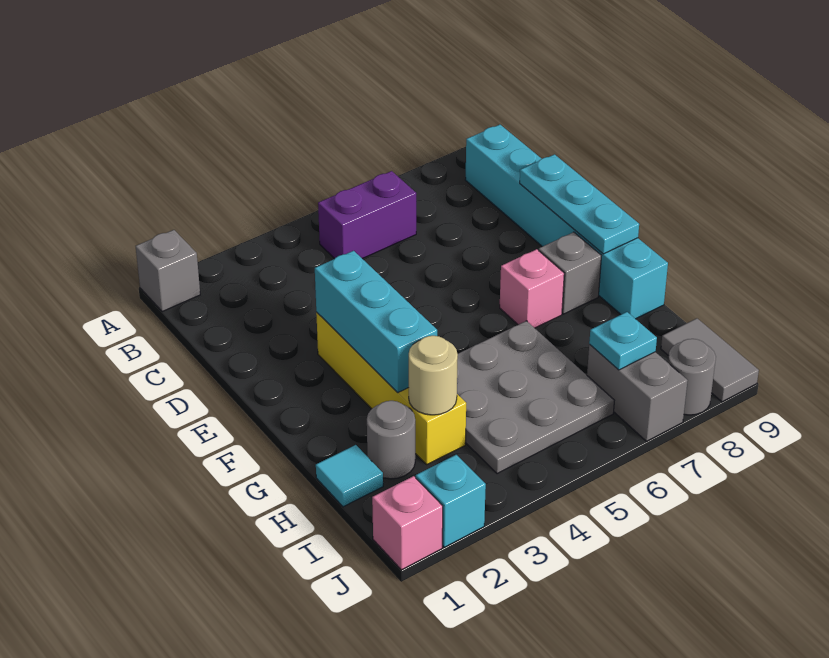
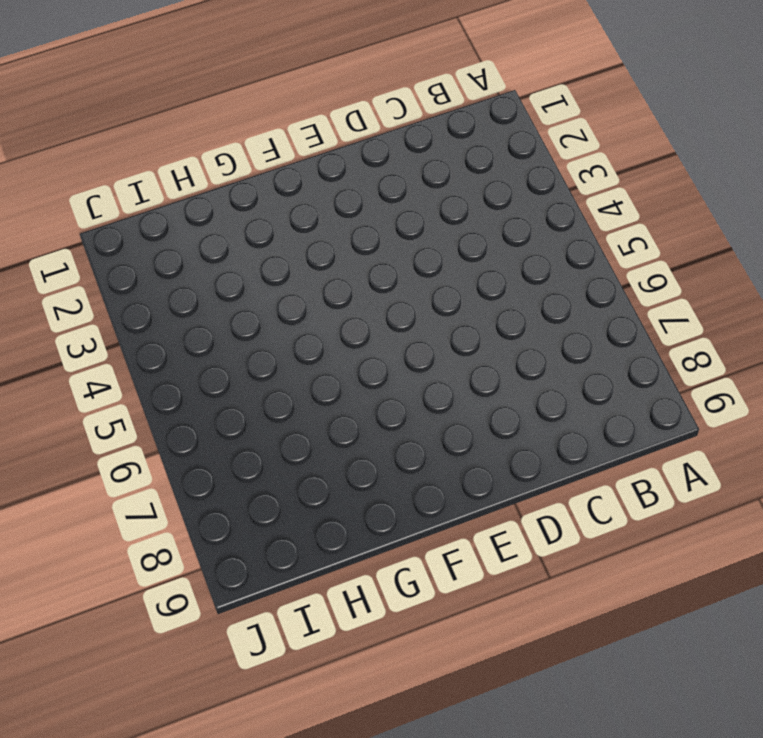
none -> grey 1x1 brick [136,230,200,312]
none -> purple 1x2 brick [318,171,416,259]
none -> cyan 1x6 brick [466,125,668,319]

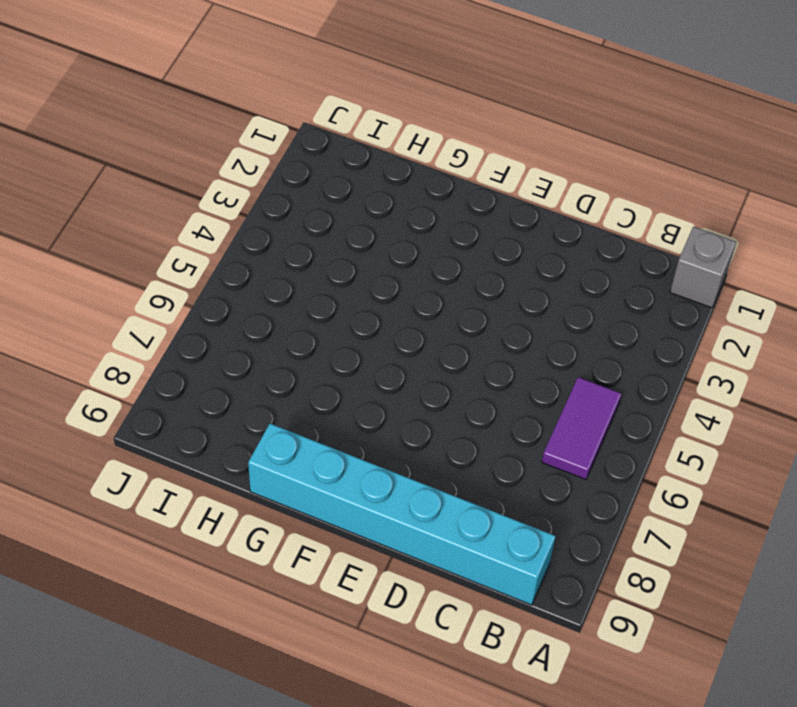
purple 1x2 tile [542,377,621,479] -> purple 1x2 brick [318,171,416,259]
none -> yellow 1x4 brick [316,312,466,464]
none -> pink 1x1 brick [500,249,564,328]
none -> grey 1x1 brick [539,232,601,314]

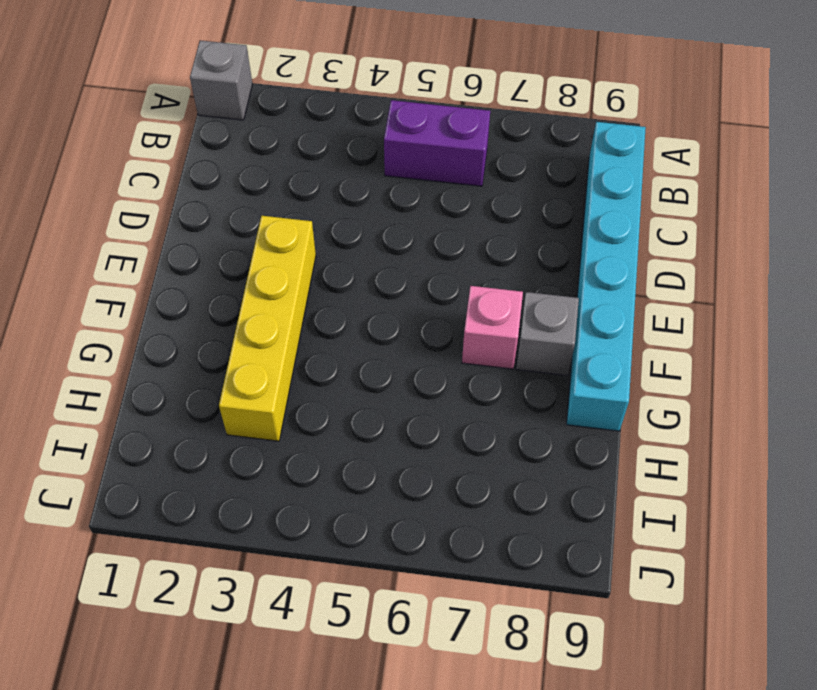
none -> grey 3x3 plate [457,321,614,474]
none -> cyan 1x1 tile [316,445,383,507]
none -> grey 1x1 round brick [367,401,415,479]

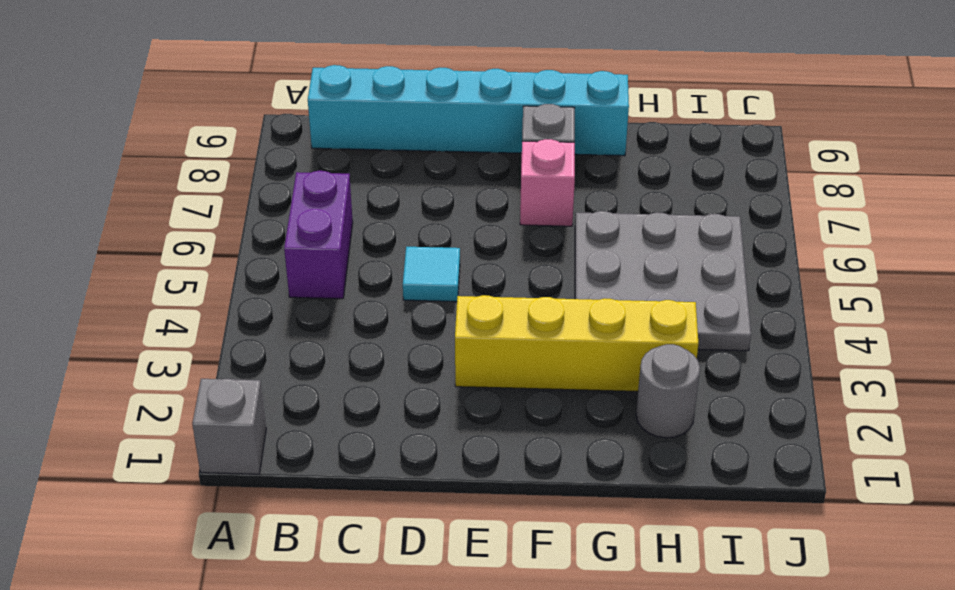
cyan 1x1 tile [403,247,460,302] -> cyan 1x1 tile moved to [316,445,383,507]
none -> grey 1x2 brick [587,345,688,441]
none -> grey 1x2 tile [661,318,759,402]
none -> pink 1x1 brick [372,476,443,570]

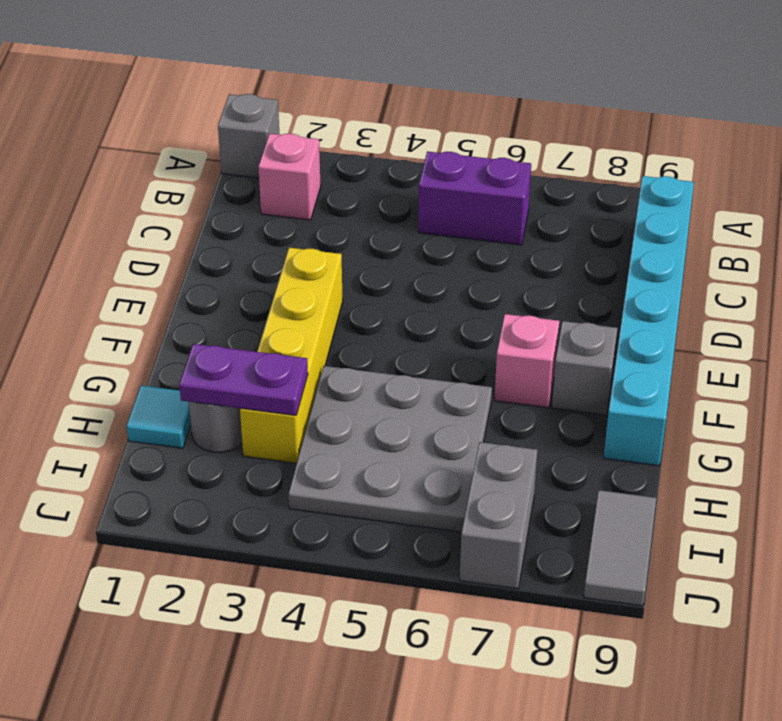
pink 1x1 brick [258,134,321,220] -> pink 1x1 brick moved to [372,476,443,570]
purple 1x2 plate [179,344,308,415] -> tan 1x1 round brick [409,336,458,415]
none -> cyan 1x1 brick [416,455,486,547]
none -> grey 1x1 round brick [668,339,716,415]
none -> cyan 1x3 plate [520,154,639,254]

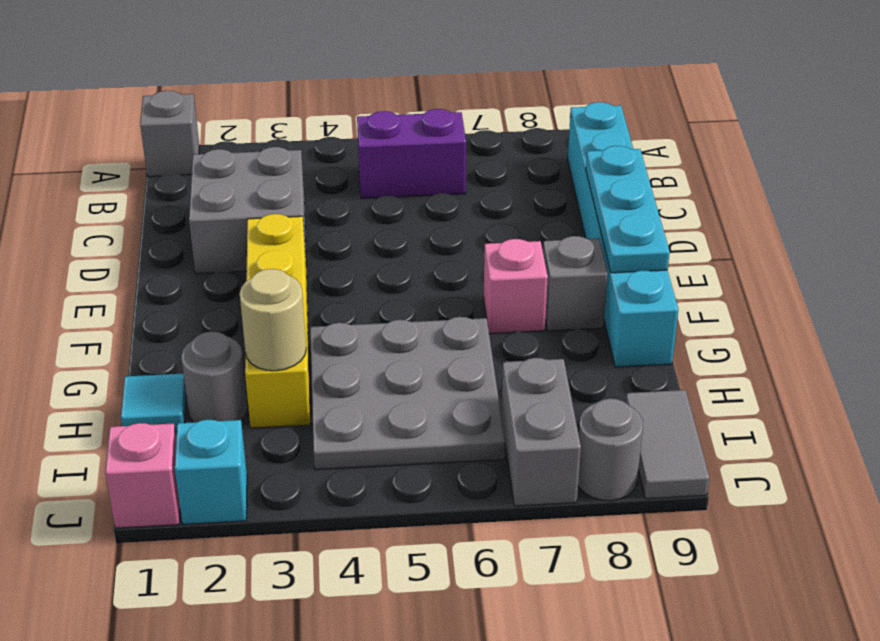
grey 2x2 brick [189,147,306,274] -> none
none -> cyan 1x3 brick [315,251,437,393]
none -> cyan 1x1 plate [589,312,657,370]

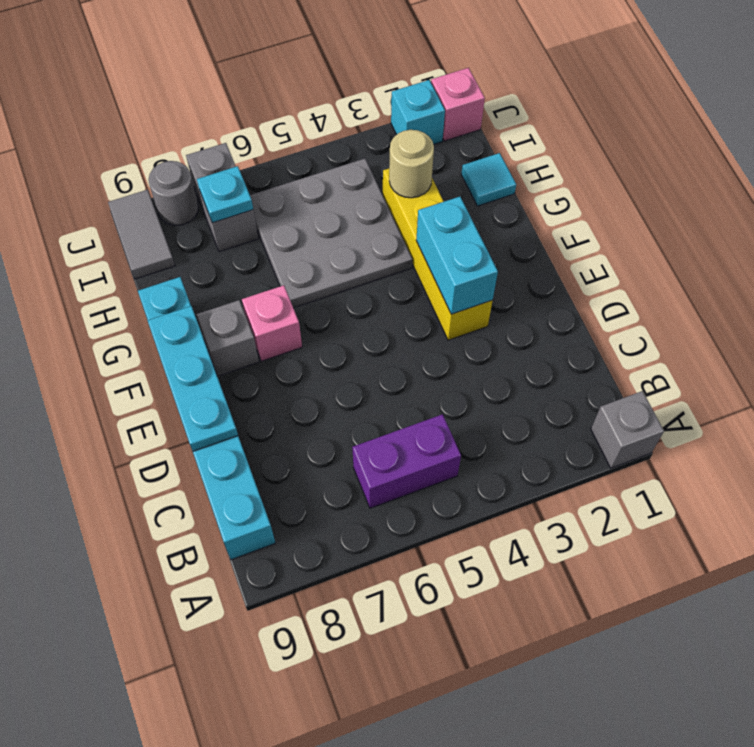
cyan 1x2 brick [416,197,498,314] -> cyan 1x3 brick [315,251,437,393]
none -> grey 1x1 round brick [367,401,415,479]

